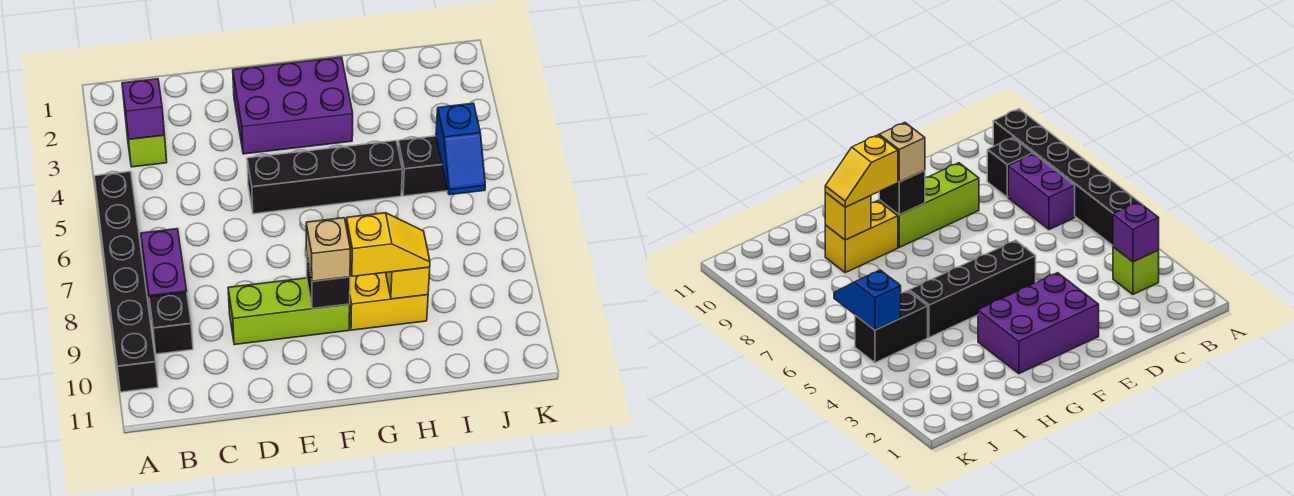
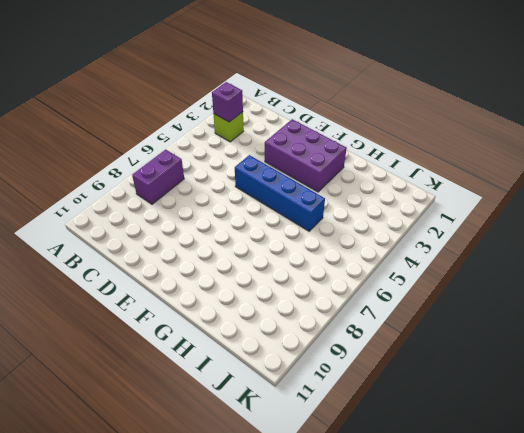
blue 1x4 brick [235,155,325,231] -> black 1x4 brick [247,141,402,214]
none -> black 1x6 brick [94,172,158,392]
none -> black 1x1 brick [149,292,193,354]
none -> lime 1x3 brick [228,278,350,345]

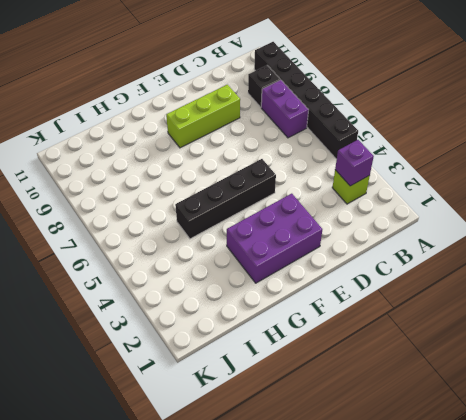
none -> yellow 1x2 brick [349,273,428,330]
none -> black 1x2 brick [398,136,448,196]
none -> black 1x1 brick [306,251,350,309]

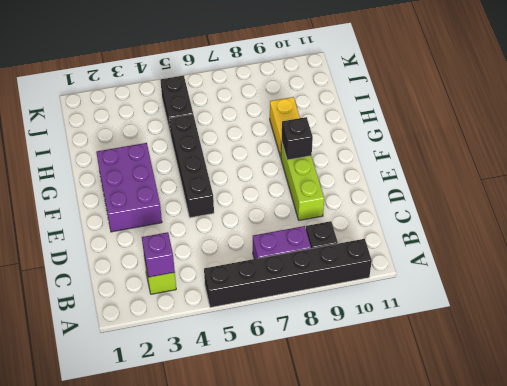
none -> yellow 1x1 brick [386,267,430,299]
none -> blue 1x2 slope [436,103,485,195]
none -> tan 1x1 brick [306,218,350,281]

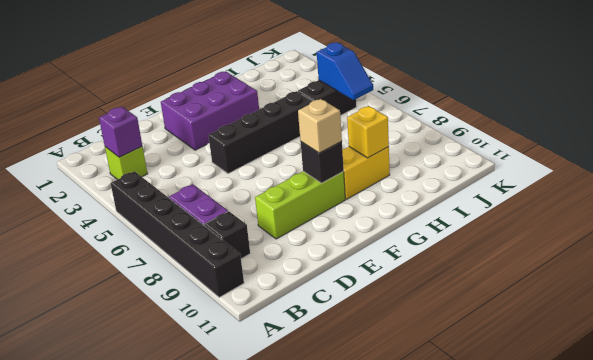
none -> yellow 1x2 slope [346,213,430,276]

